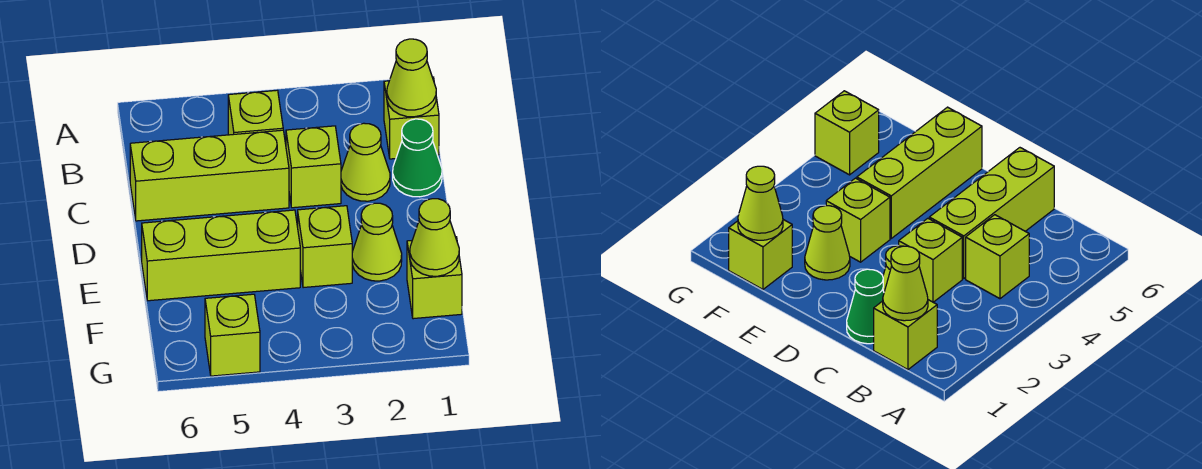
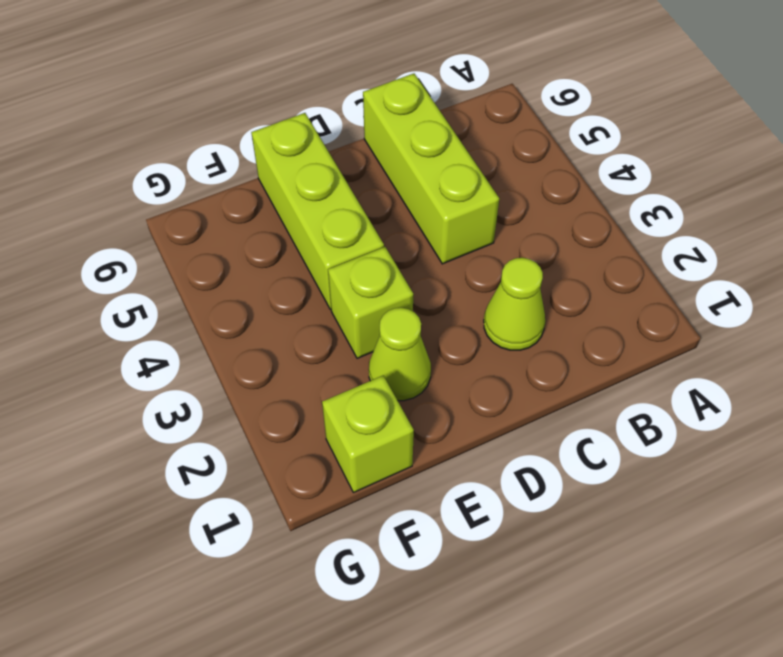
none -> lime 1x1 brick [384,77,439,159]
none -> lime 1x1 brick [228,90,283,135]
none -> green 1x1 cone [393,119,442,197]

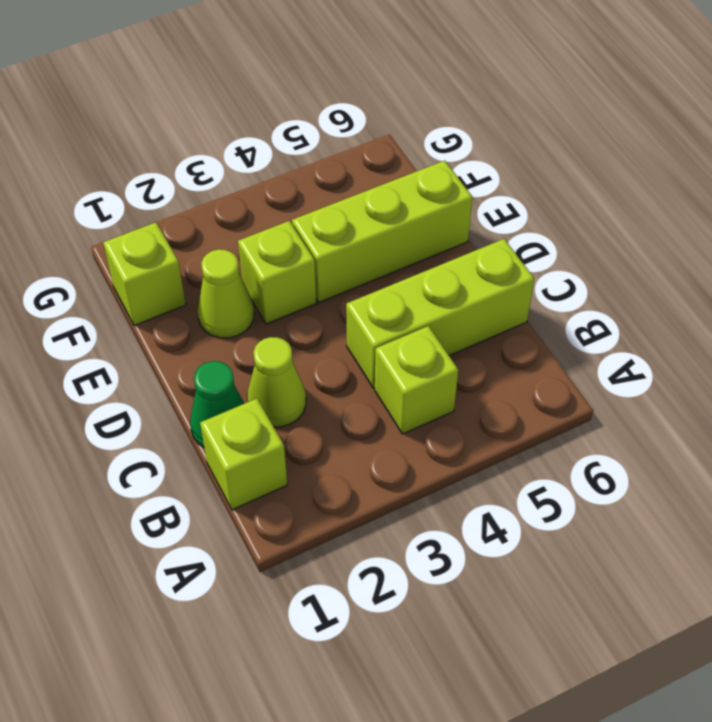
none -> lime 1x1 brick [286,126,341,208]
none -> lime 1x1 brick [205,294,260,376]
none -> lime 1x1 cone [387,39,436,117]

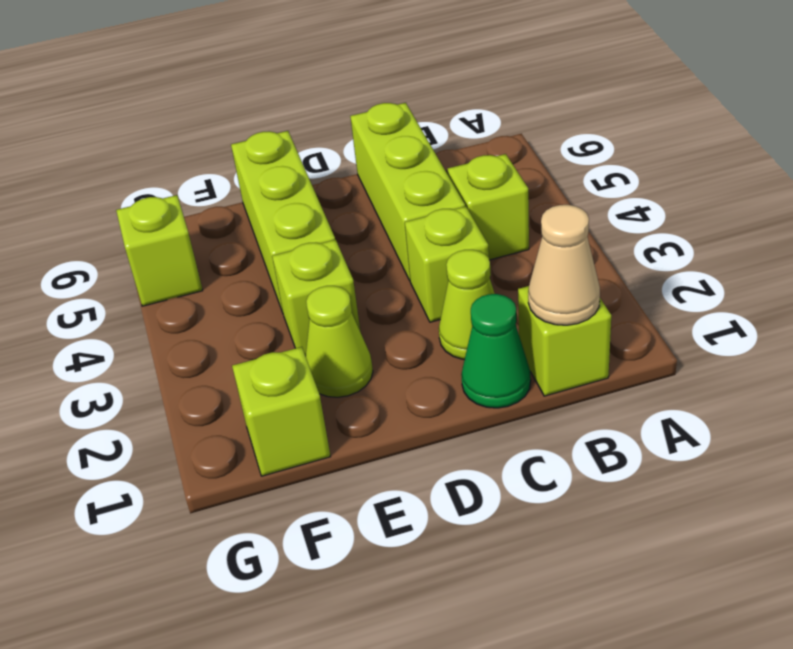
tan 1x1 cone [528,205,600,325] -> lime 1x1 cone [387,39,436,117]
none -> lime 1x1 cone [410,199,459,276]

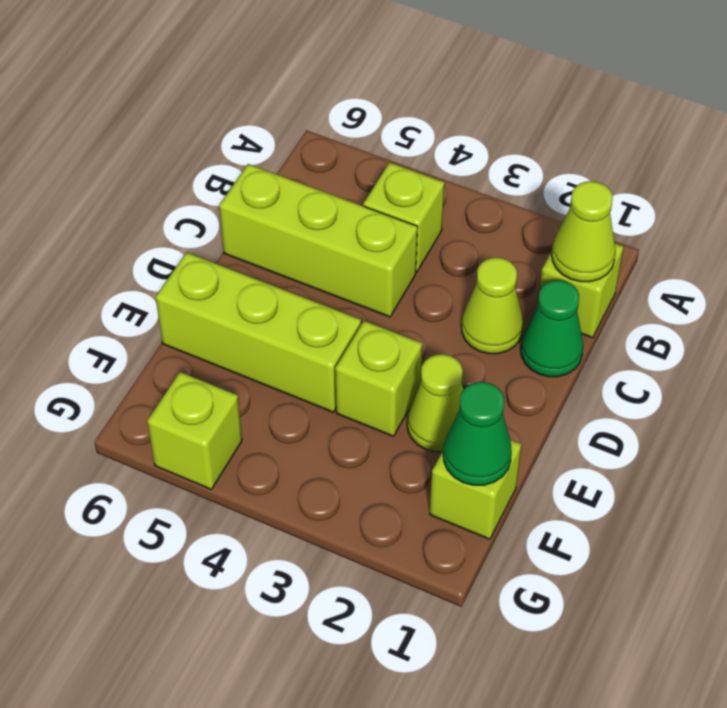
green 1x1 cone [443,382,512,485] -> lime 1x1 cone [410,199,459,276]
none -> lime 1x1 brick [286,126,341,208]

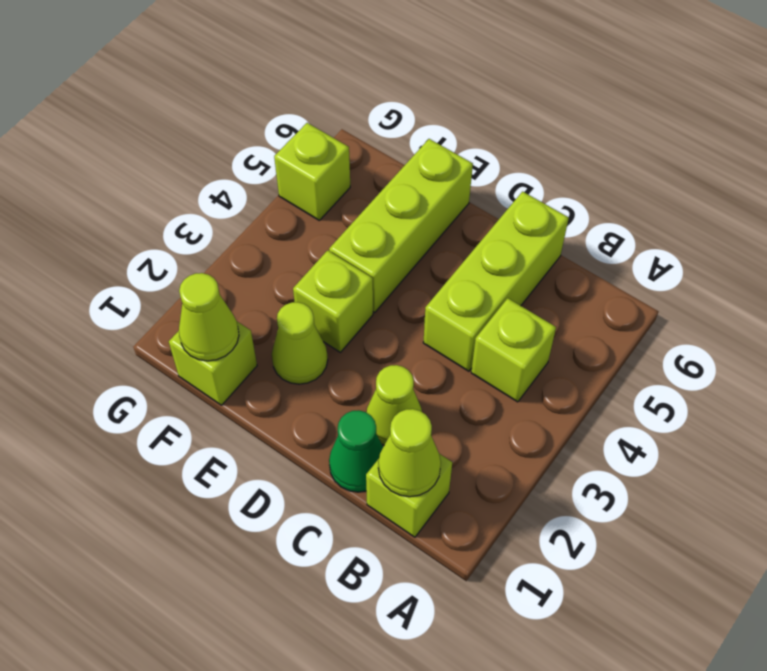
none -> lime 1x1 brick [286,126,341,208]

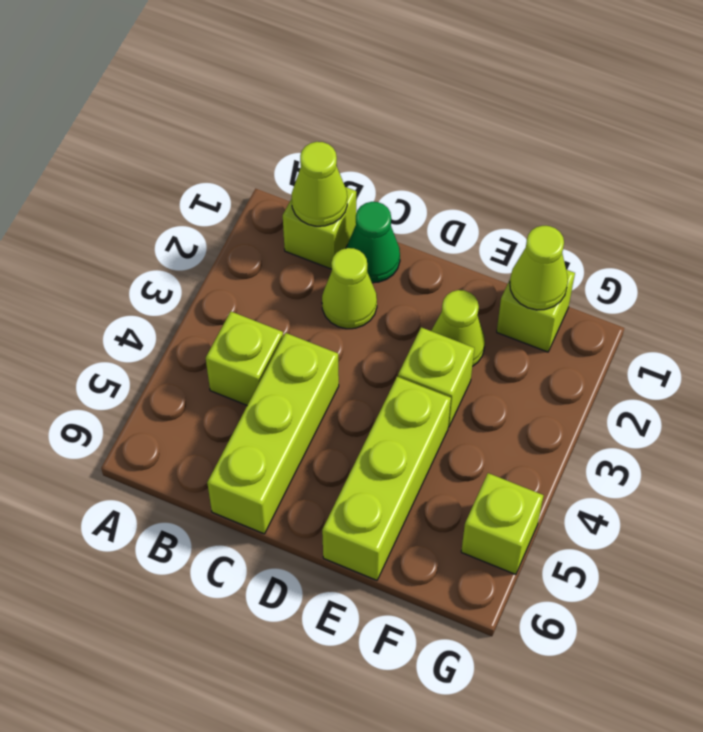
none -> lime 1x1 brick [286,126,341,208]

